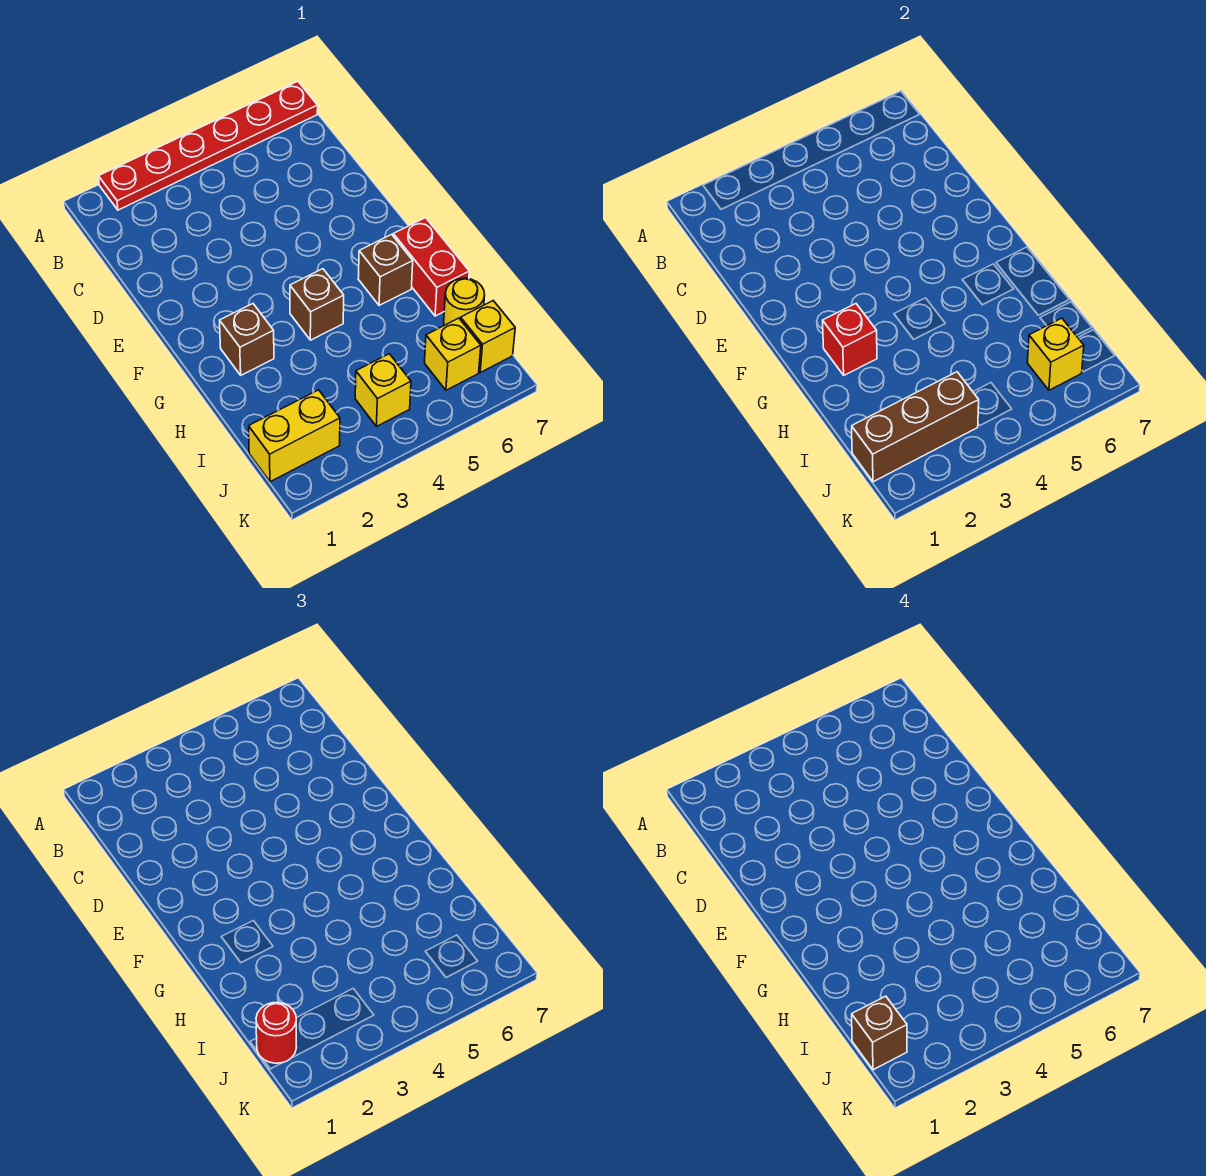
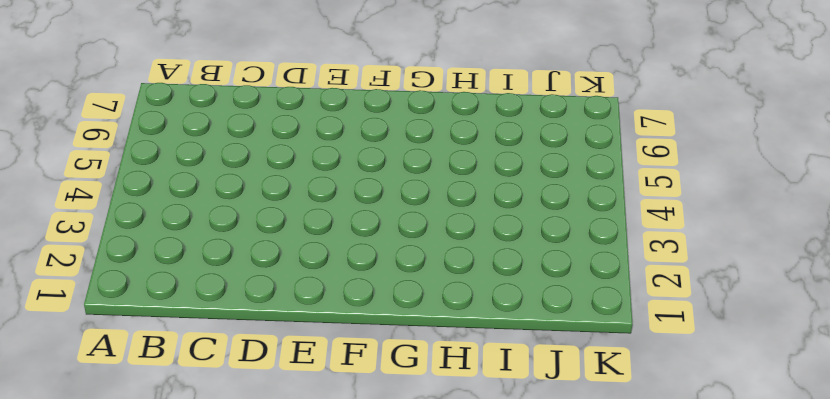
none -> red 1x6 plate [99,81,318,210]
none -> brown 1x1 brick [220,304,274,375]
none -> brown 1x1 brick [290,269,344,340]

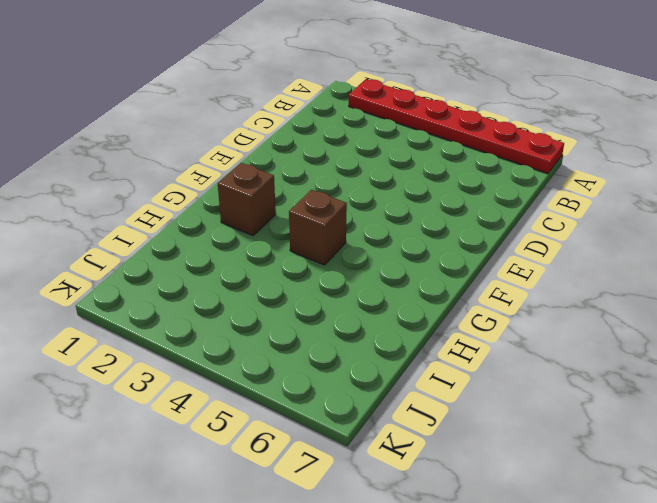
none -> brown 1x1 brick [358,234,413,306]
none -> red 1x2 brick [393,218,469,316]
none -> yellow 1x1 round brick [444,278,485,325]

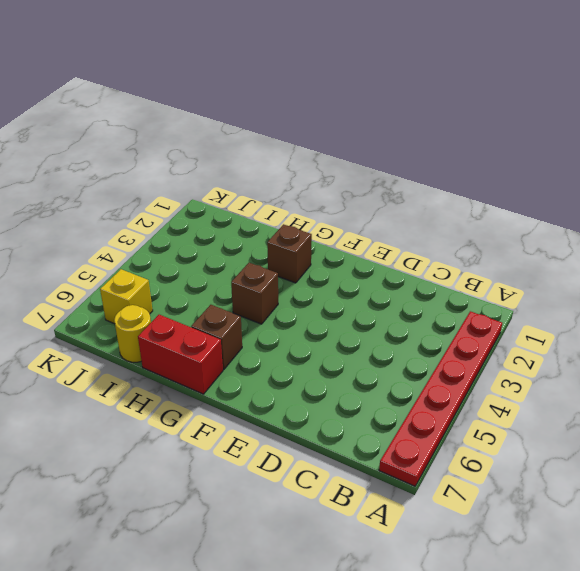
none -> yellow 1x2 brick [249,390,340,482]
none -> yellow 1x1 brick [355,354,411,426]
none -> yellow 1x1 brick [460,301,515,372]

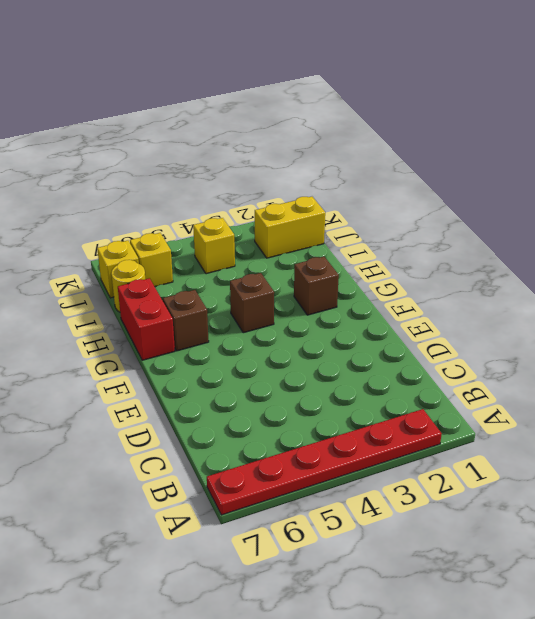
none -> red 1x1 brick [823,304,877,375]
none -> brown 1x3 brick [852,372,979,482]
none -> yellow 1x1 brick [1027,318,1084,390]

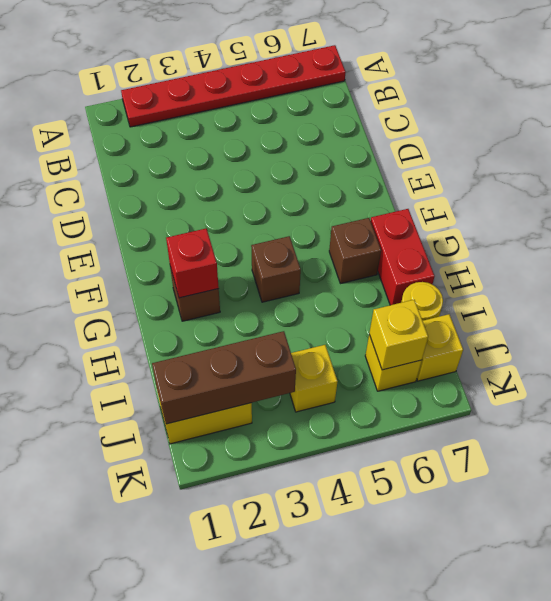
none -> red 1x1 round brick [256,1002,297,1063]
none -> brown 1x1 brick [852,996,907,1070]

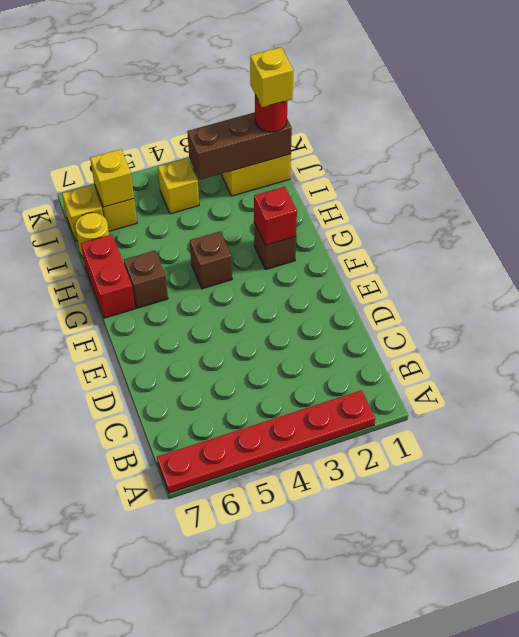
yellow 1x1 brick [250,47,293,107] -> brown 1x1 brick [852,996,907,1070]

